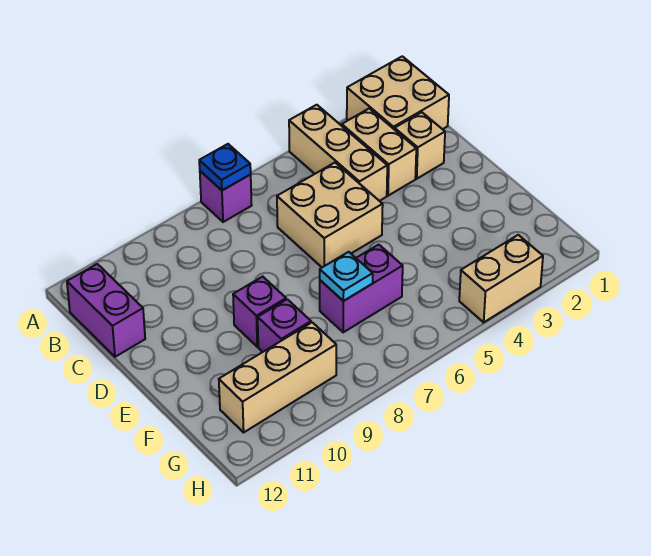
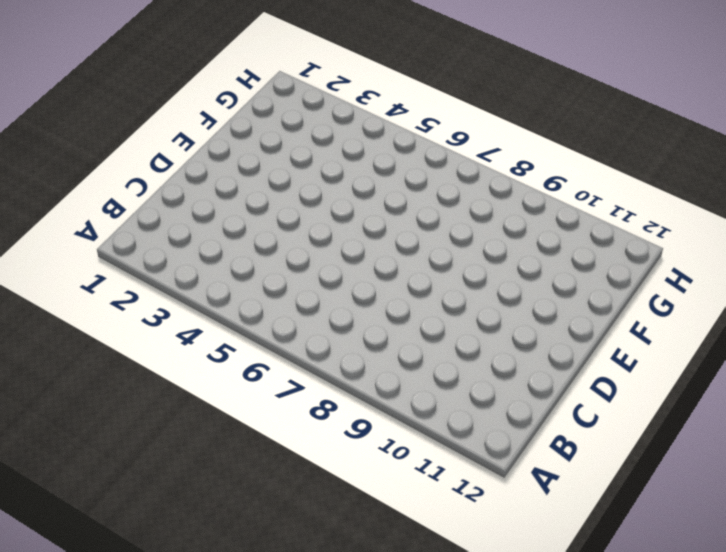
none -> tan 2x2 brick [347,56,449,130]
none -> tan 1x3 brick [289,105,387,201]
none -> purple 1x1 brick [200,171,252,222]

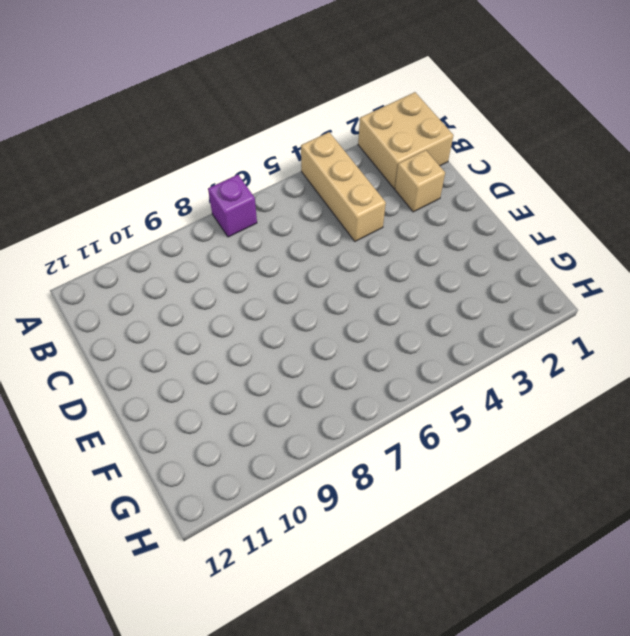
none -> tan 1x2 brick [342,108,416,196]
none -> purple 1x2 brick [67,264,145,357]
none -> tan 2x2 brick [277,163,383,267]

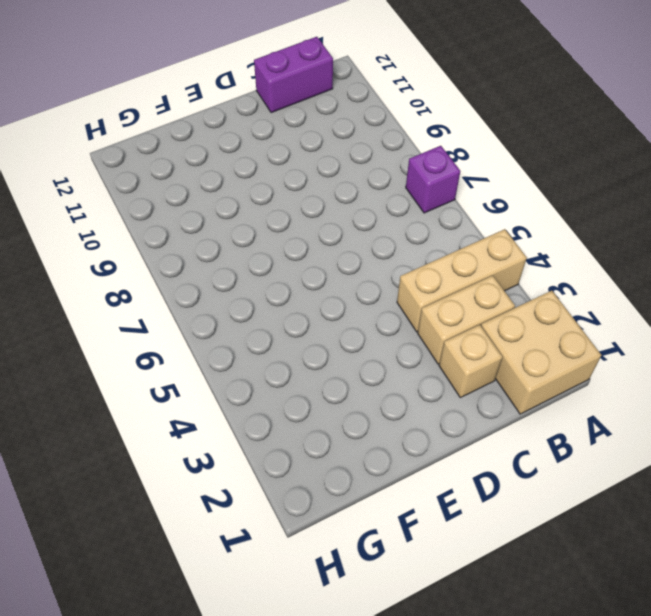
none -> tan 2x2 brick [277,163,383,267]
none -> purple 1x1 brick [233,277,286,347]
none -> purple 1x2 brick [320,245,403,332]

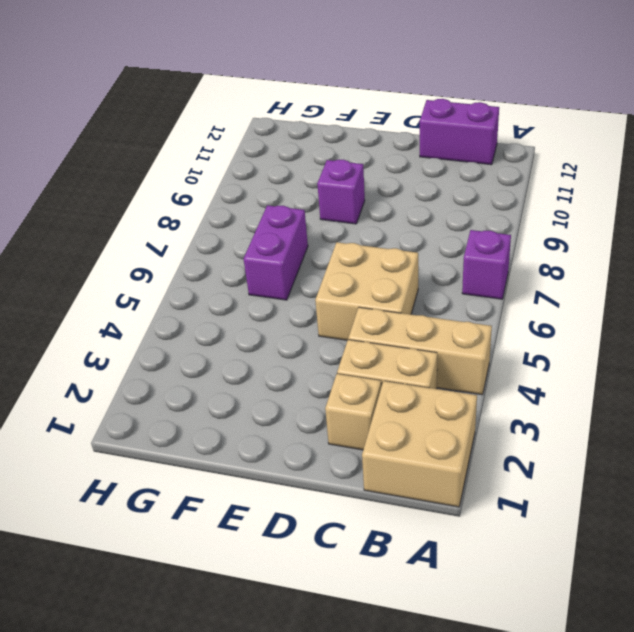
none -> purple 1x1 brick [258,299,311,352]
none -> tan 1x3 brick [219,322,336,432]
none -> tan 1x2 brick [459,235,543,322]

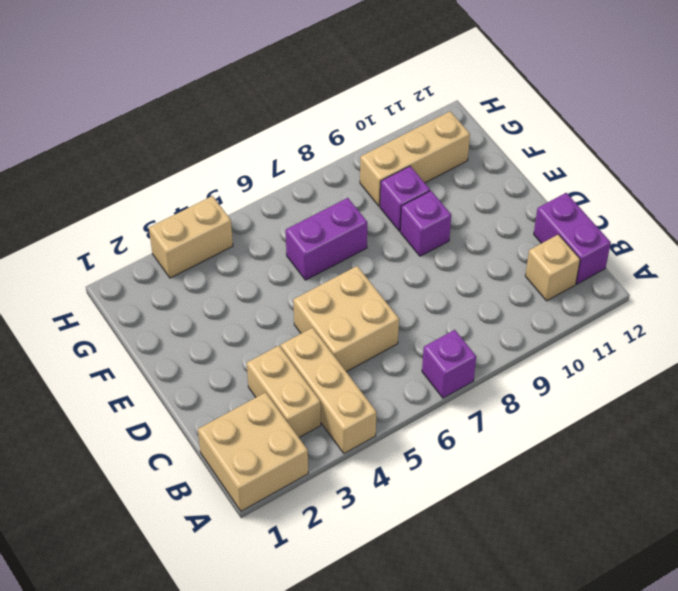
tan 1x1 brick [525,234,580,301] -> tan 1x1 brick moved to [395,112,445,179]
none -> blue 1x1 plate [199,144,251,190]
none -> cyan 1x1 plate [320,252,373,301]

